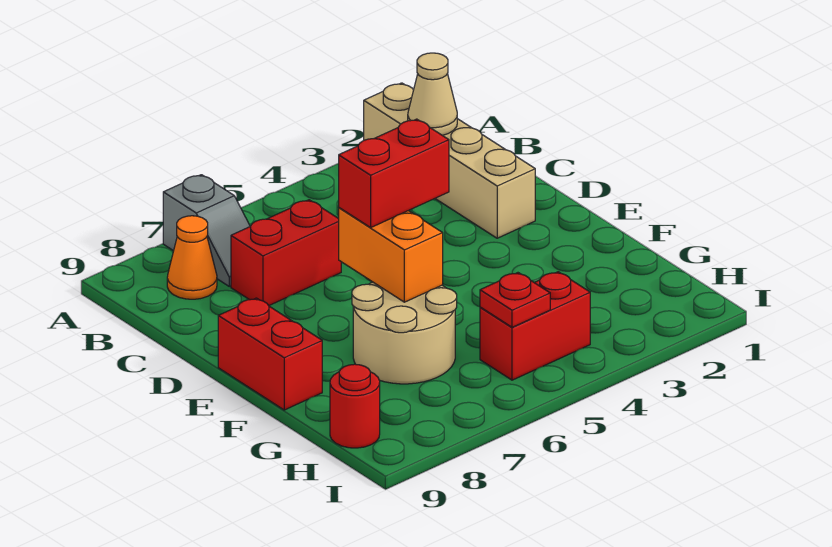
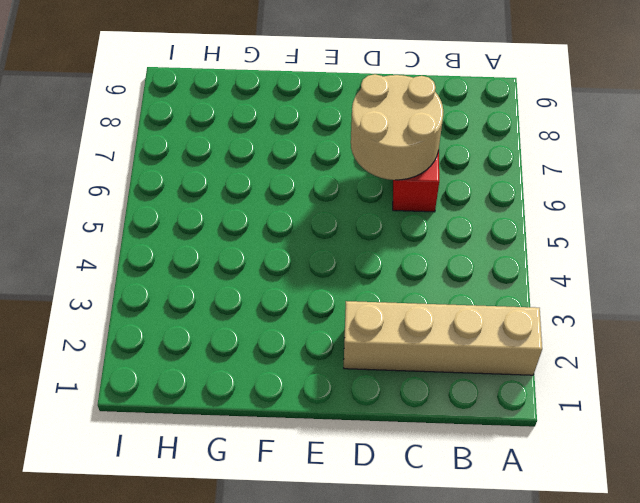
tan 2x2 round brick [351,74,443,180] -> tan 2x2 round brick moved to [352,282,457,384]
none -> grey 1x2 slope [163,175,250,286]
none -> orange 1x1 cone [167,216,217,299]
none -> red 1x2 brick [218,298,322,410]

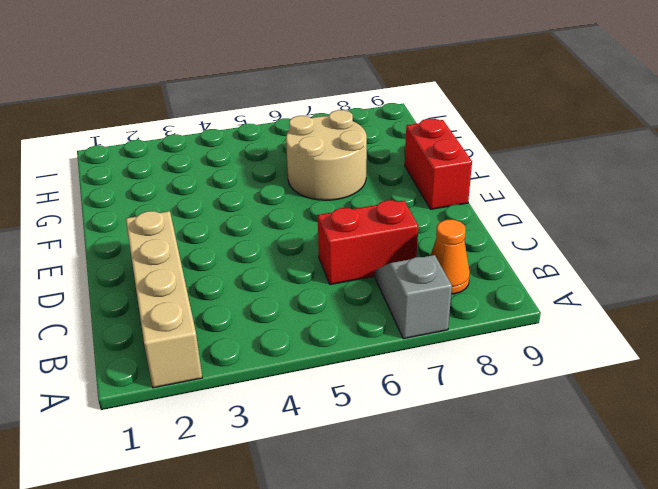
none -> red 1x2 brick [480,272,590,380]
none -> red 1x1 round brick [330,364,380,448]
none -> tan 1x1 cone [408,53,457,135]

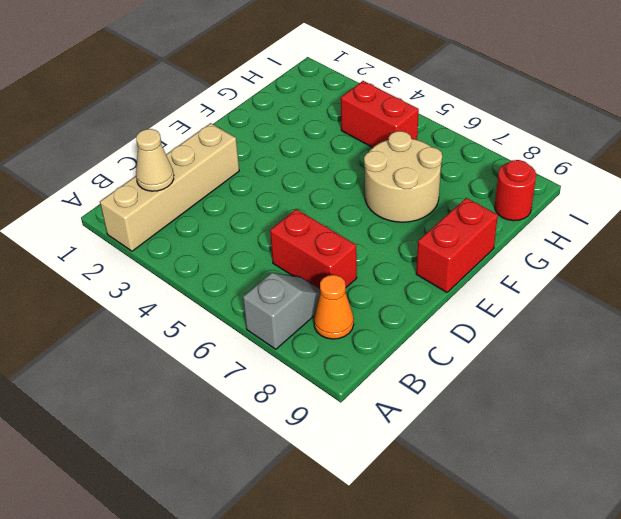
none -> orange 1x2 brick [339,208,443,302]
none -> red 1x1 plate [480,273,550,327]
none -> red 1x2 brick [339,119,449,227]

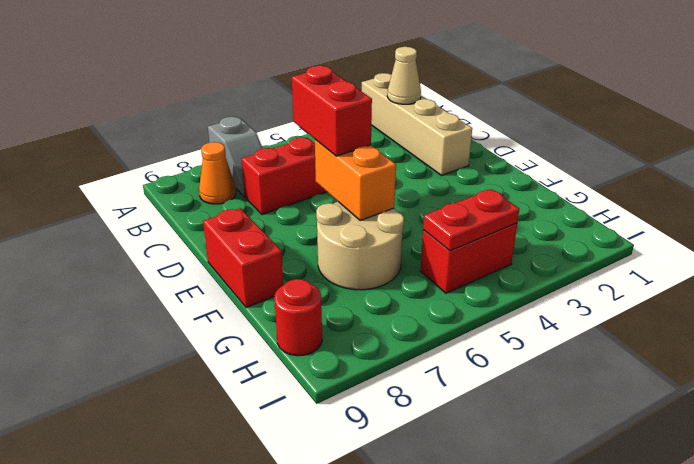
red 1x2 brick [292,66,372,156] -> red 1x2 brick turned to [339,119,449,227]
red 1x2 plate [423,189,519,251] -> red 1x1 plate [480,273,550,327]

